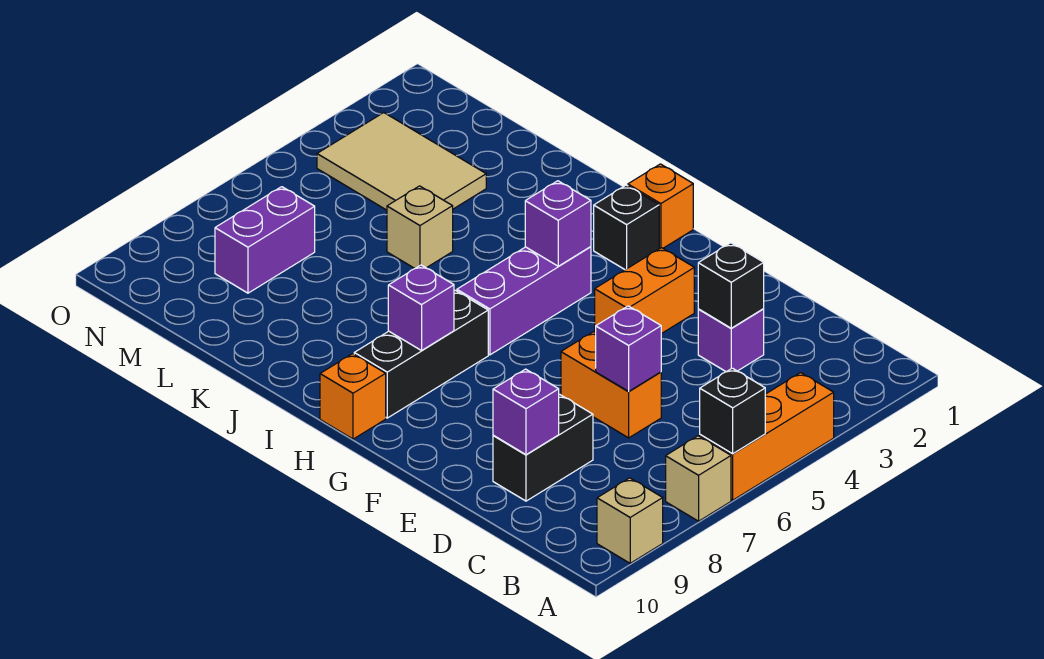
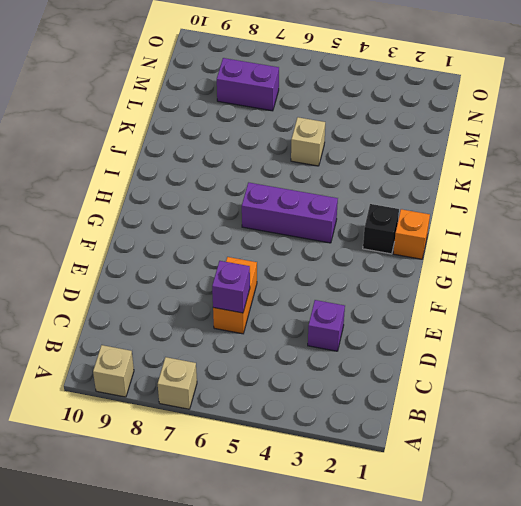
none -> orange 1x3 brick [700,373,834,500]
none -> black 1x2 brick [493,395,593,501]
none -> orange 1x2 brick [595,248,694,334]

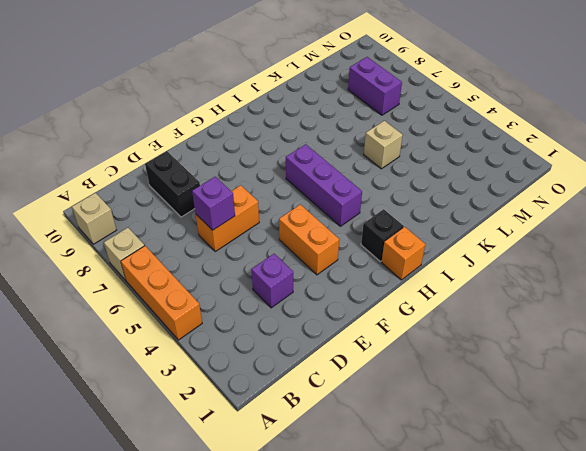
none -> black 1x3 brick [354,290,488,418]
none -> orange 1x1 brick [320,354,386,439]
none -> tan 2x3 tile [317,113,486,210]

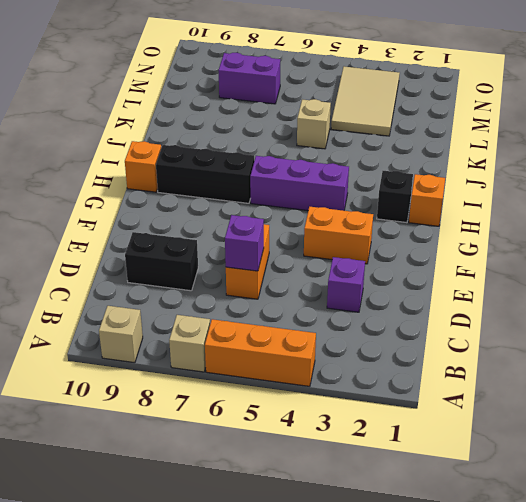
none -> black 1x1 brick [700,368,765,454]
none -> black 1x1 brick [698,243,764,328]
none -> purple 1x1 brick [493,369,559,455]

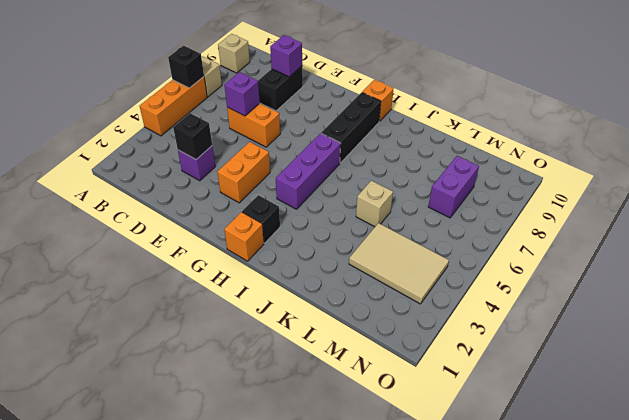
none -> purple 1x1 brick [525,181,591,266]
none -> purple 1x1 brick [388,265,454,351]

